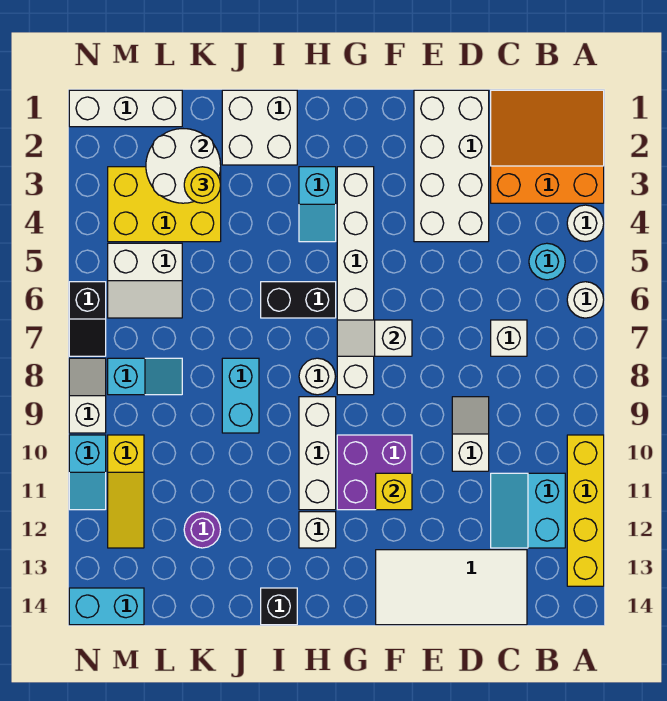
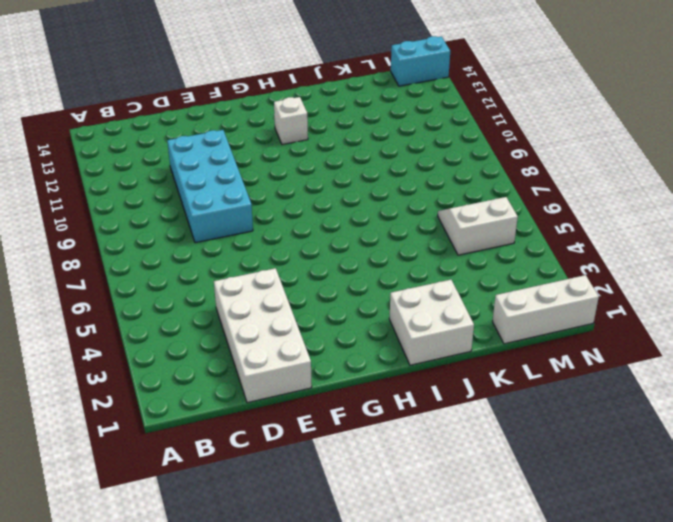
cyan 2x4 brick [167,130,253,243] -> white 1x2 slope [452,397,489,471]
none -> orange 3x3 slope [491,90,604,203]
none -> white 1x1 round brick [567,205,604,242]
none -> white 1x1 round brick [567,282,604,318]
none -> yellow 1x4 brick [567,435,604,586]

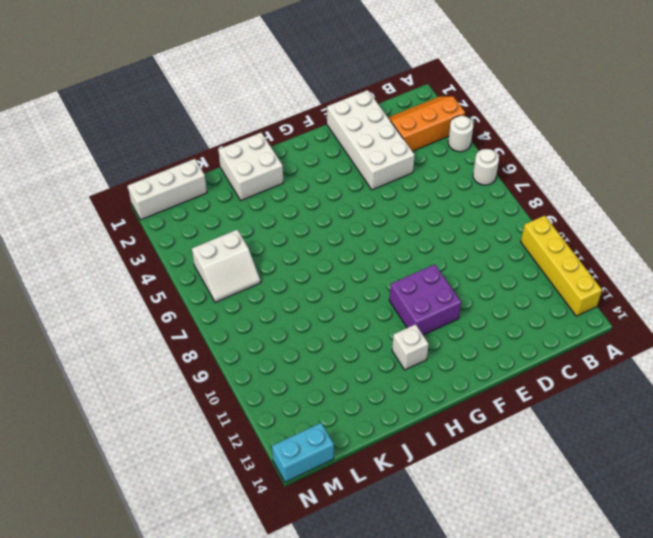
orange 2x3 slope [388,96,465,151] -> orange 3x3 slope [491,90,604,203]
none -> cyan 1x1 round brick [529,243,565,280]
none -> cyan 2x2 slope [491,473,565,548]
none -> white 1x1 brick [491,320,527,356]
none -> white 2x4 tile [376,550,527,625]

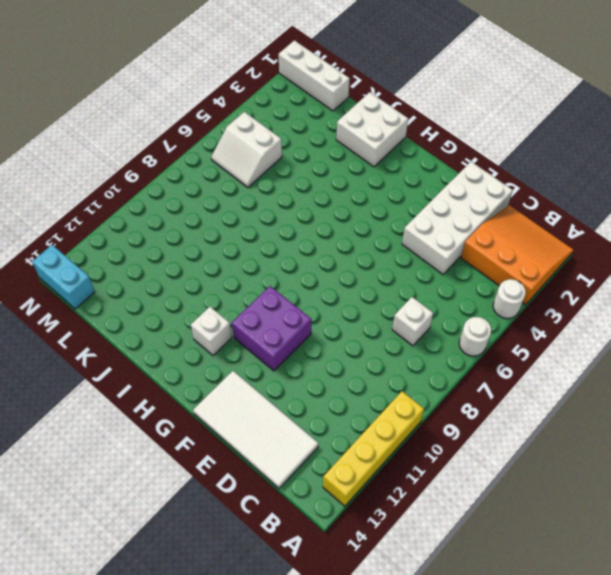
none -> cyan 1x1 round brick [529,243,565,280]
none -> cyan 2x2 slope [491,473,565,548]
none -> white 1x2 slope [452,397,489,471]
none -> white 1x6 brick [337,167,374,395]

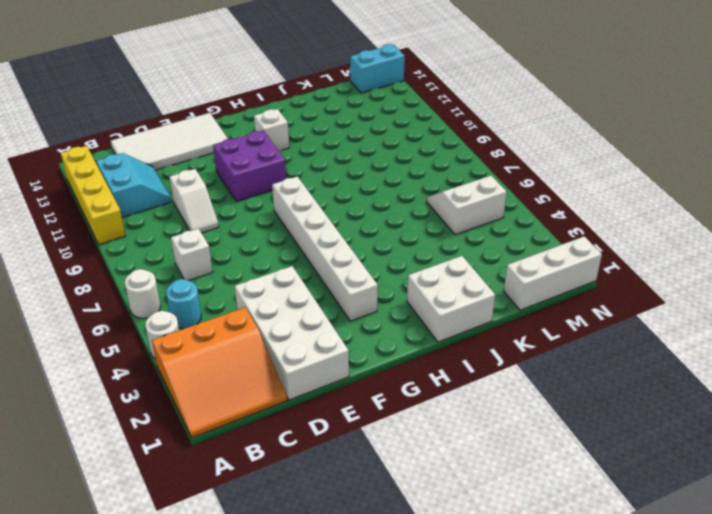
none -> cyan 1x2 slope [299,167,336,242]
none -> black 1x2 brick [261,282,336,318]
none -> white 1x1 round brick [299,358,335,395]
none -> white 1x3 brick [299,397,336,510]

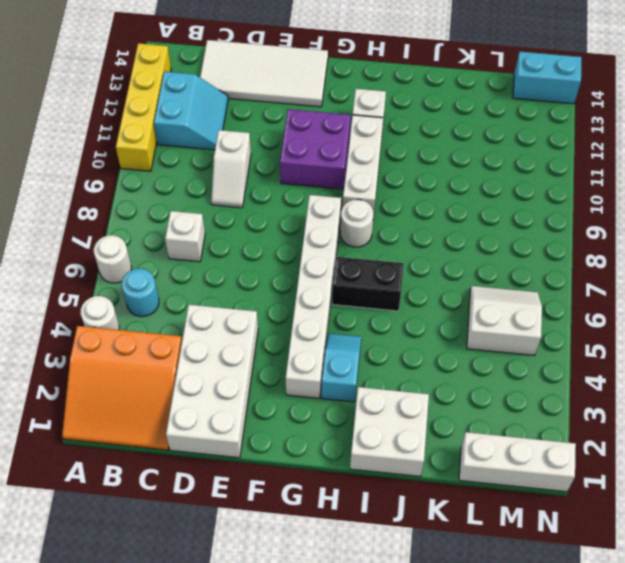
none -> black 1x1 brick [261,588,297,625]
none -> cyan 1x2 brick [222,358,259,433]
none -> yellow 2x3 brick [108,167,221,242]
none -> purple 1x1 round brick [184,512,221,548]

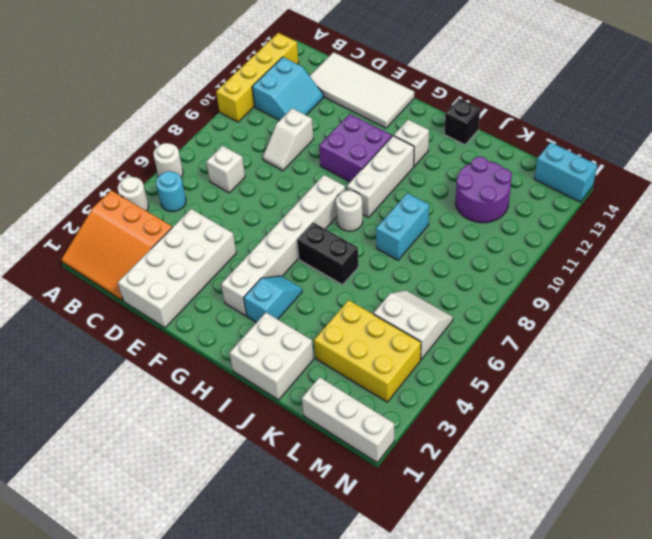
purple 2x2 round brick [455,157,512,223] -> purple 1x1 round brick [184,512,221,548]
none -> cyan 1x2 slope [108,358,182,395]
none -> yellow 1x3 slope [108,435,144,548]
none -> black 1x2 slope [69,282,106,356]
none -> white 1x2 slope [69,358,106,433]

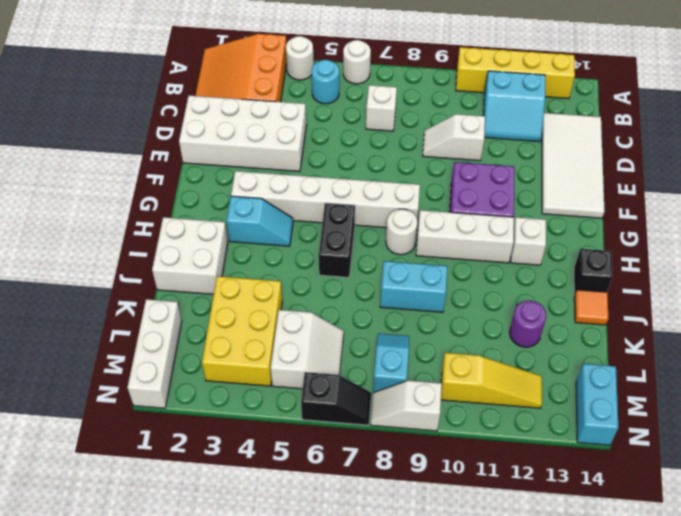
orange 1x1 tile [574,290,608,325] -> none
none -> cyan 1x2 slope [69,435,106,510]
none -> white 1x2 slope [337,320,412,356]
none -> yellow 1x1 brick [376,473,412,510]
none -> white 2x2 round brick [146,129,221,203]

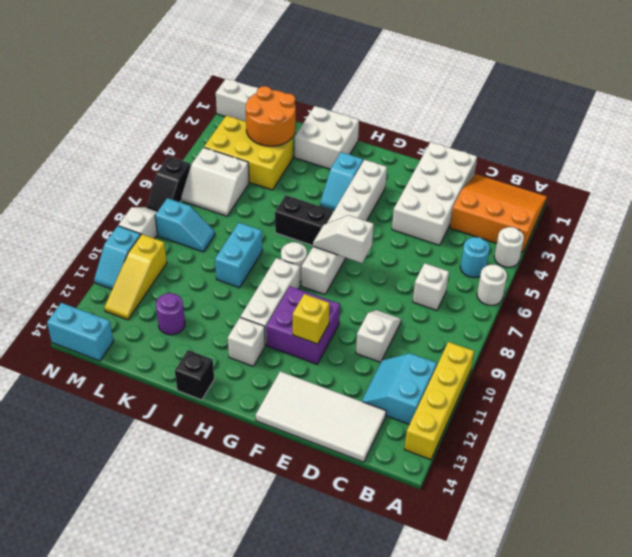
orange 2x2 round brick [246,86,296,146] -> white 2x2 round brick [146,129,221,203]
none -> yellow 1x1 round brick [184,167,221,203]

